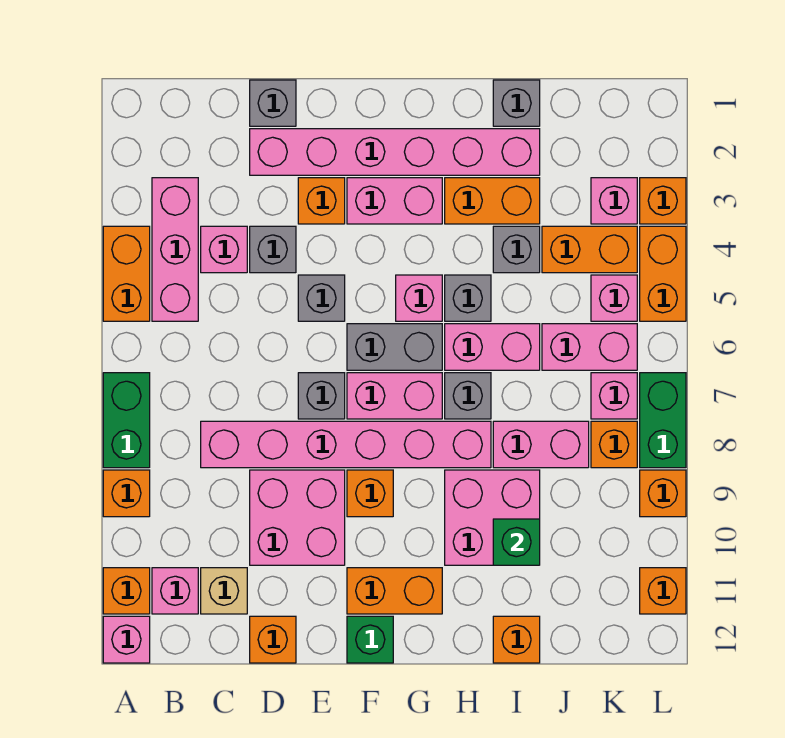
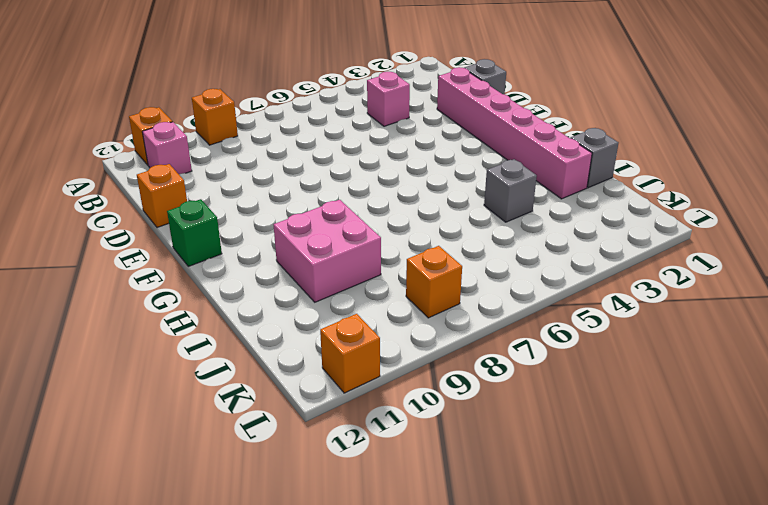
none -> orange 1x2 brick [103,226,150,321]
none -> green 1x2 brick [103,373,150,468]
none -> pink 1x1 brick [103,616,150,663]
none -> pink 1x3 brick [152,178,198,321]

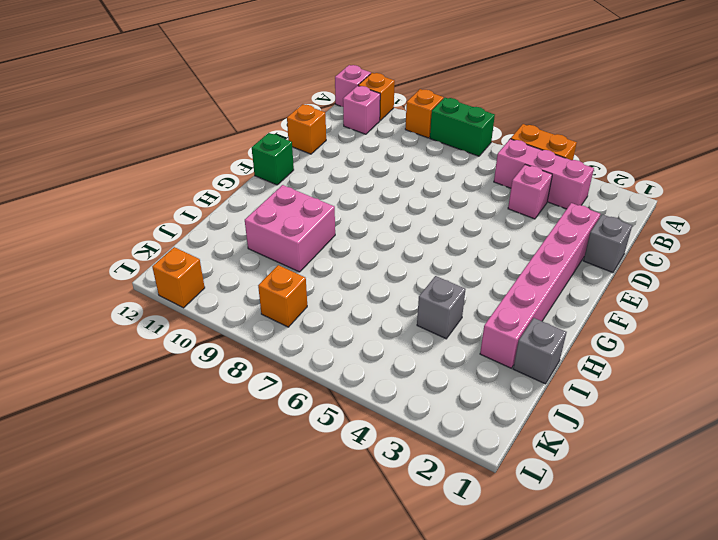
none -> pink 1x6 brick [201,421,491,468]
none -> tan 1x1 brick [201,568,247,614]
none -> grey 1x1 brick [250,226,296,273]
none -> pink 2x2 brick [250,470,345,565]

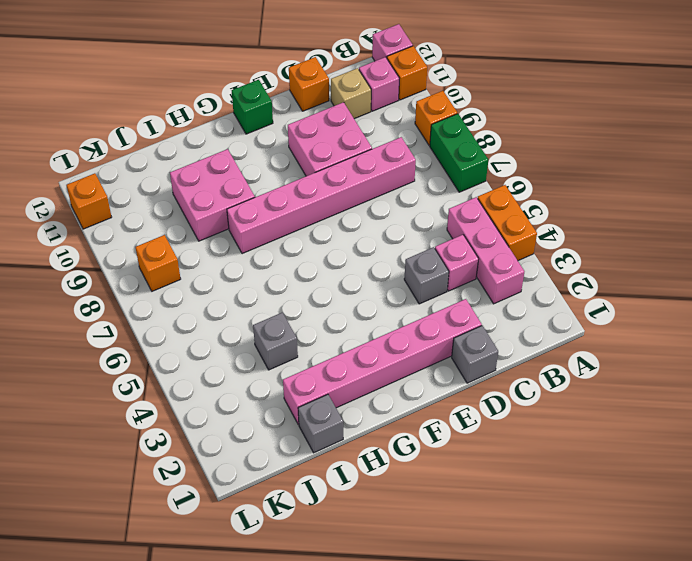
none -> orange 1x1 brick [298,178,345,224]
none -> grey 1x1 brick [298,275,345,321]
none -> grey 1x1 brick [298,373,345,419]
none -> pink 1x2 brick [347,178,442,224]

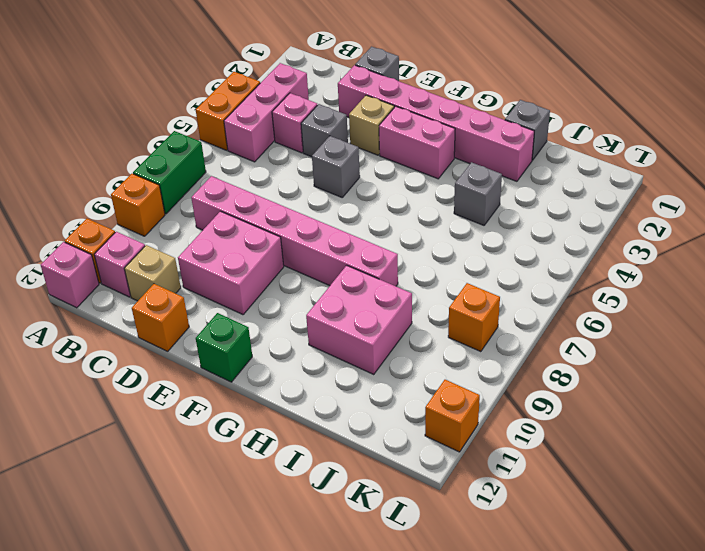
tan 1x1 brick [349,95,394,155] -> orange 1x1 brick [298,178,345,224]
none -> grey 1x1 brick [298,373,345,419]
none -> grey 1x2 brick [347,324,442,370]
none -> pink 1x2 brick [347,373,442,419]
none -> orange 1x1 brick [347,470,393,517]

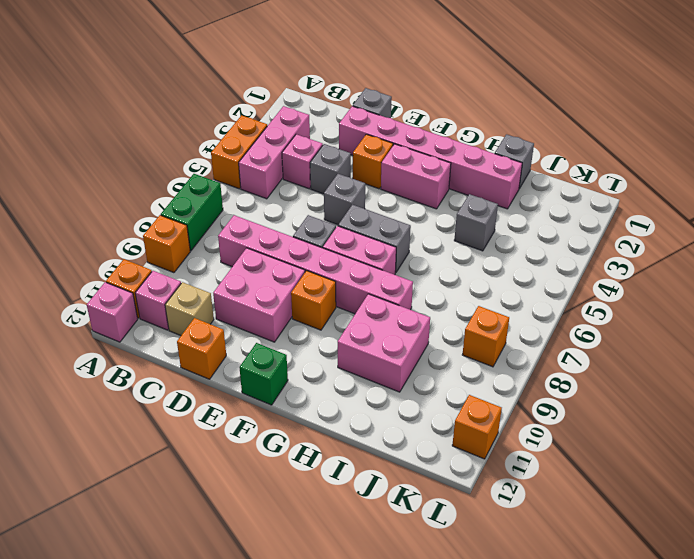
none -> orange 1x2 brick [347,568,442,614]
none -> pink 1x1 brick [396,275,442,321]
none -> orange 1x2 brick [445,178,540,224]
none -> grey 1x1 brick [445,275,491,321]

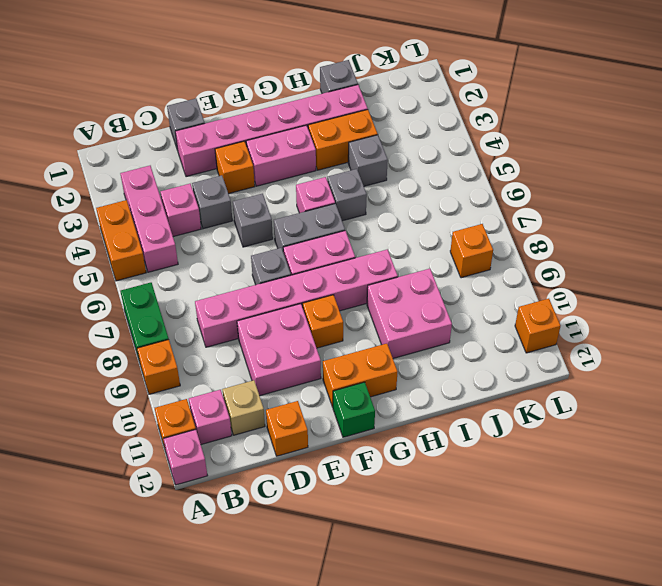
none -> pink 1x2 brick [445,324,540,370]
none -> grey 1x1 brick [445,373,491,419]
none -> pink 1x2 brick [493,421,589,468]
none -> orange 1x1 brick [493,616,540,663]

